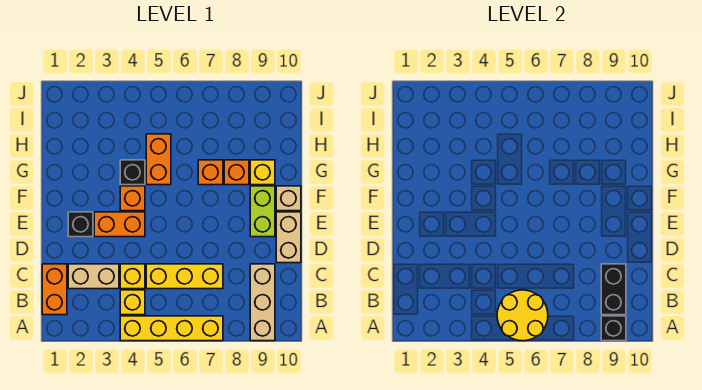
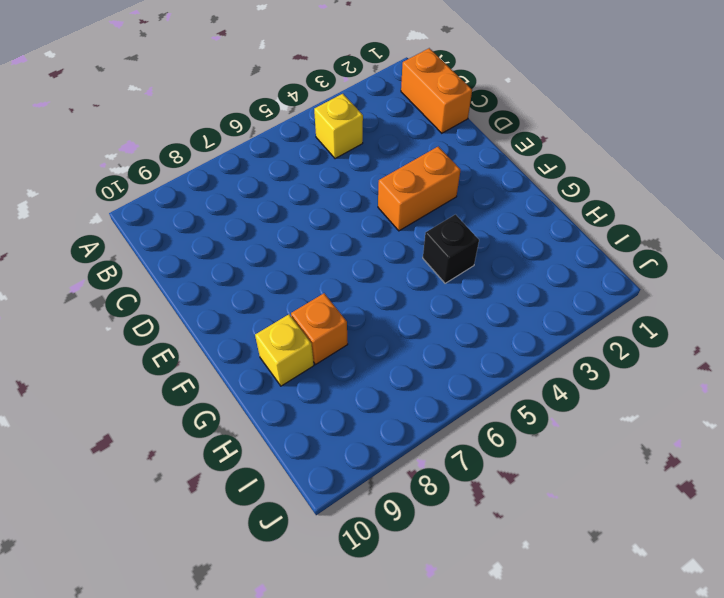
none -> yellow 1x4 brick [120,316,223,341]
none -> tan 1x3 brick [250,264,275,341]
none -> tan 1x2 brick [68,264,119,289]

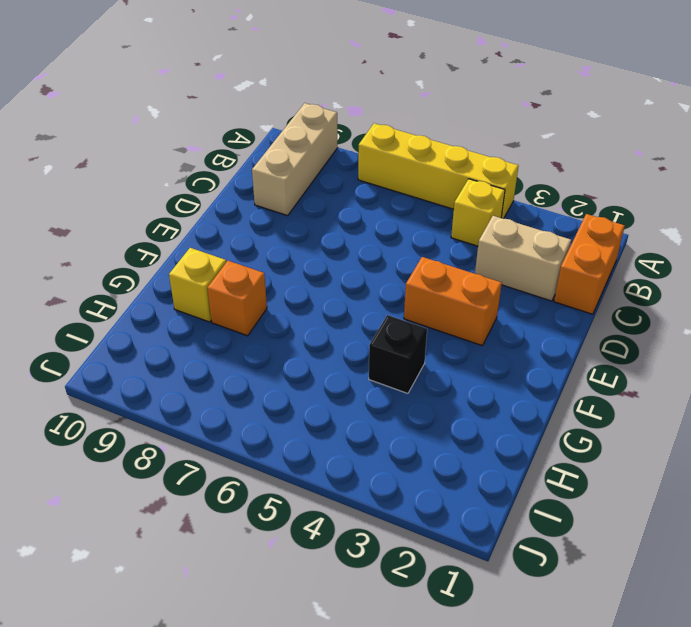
none -> yellow 1x1 brick [120,264,145,289]
none -> yellow 1x3 brick [146,264,223,289]
none -> tan 1x2 brick [276,212,301,263]

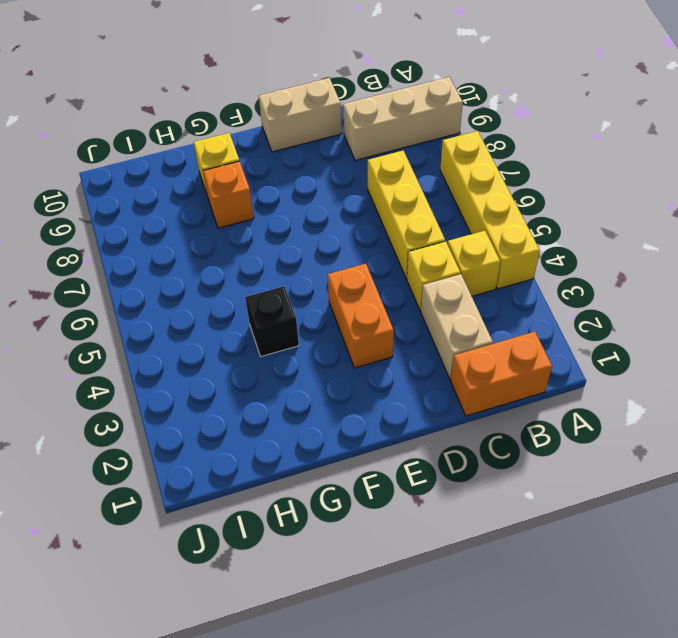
none -> black 1x1 brick [68,212,93,237]
none -> lime 1x2 brick [250,186,275,237]
none -> orange 1x1 brick [120,186,145,211]

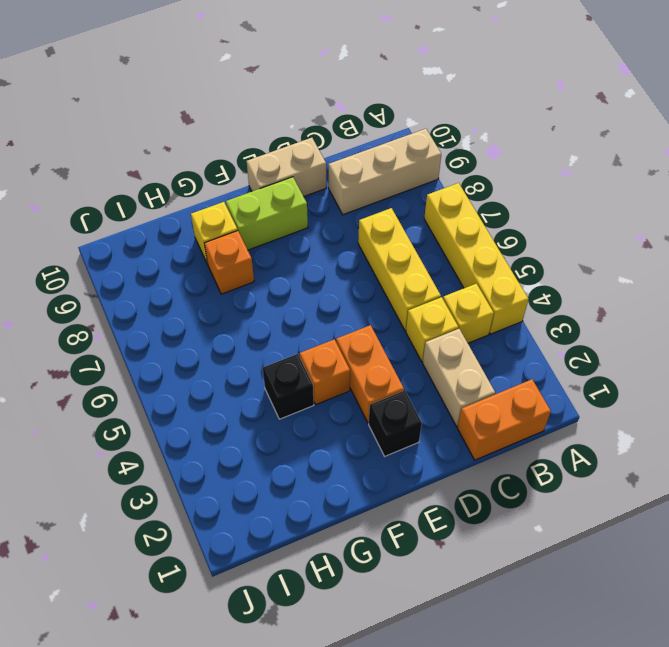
none -> tan 1x1 brick [276,186,301,211]
none -> orange 1x2 brick [146,134,171,185]
none -> orange 1x1 brick [198,160,223,185]

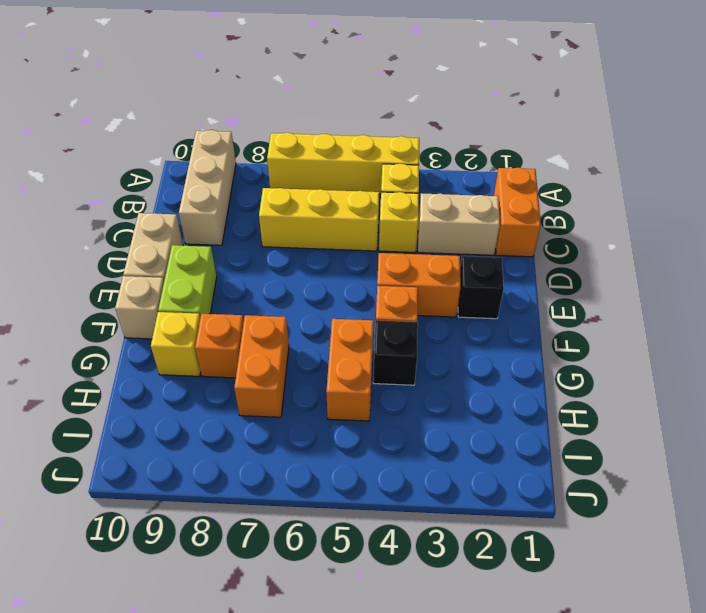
orange 1x2 brick [234,315,289,417] -> orange 1x1 brick [198,160,223,185]
none -> yellow 2x2 round brick [497,290,548,341]
none -> black 1x1 brick [601,316,626,341]
none -> black 1x2 brick [601,264,626,315]

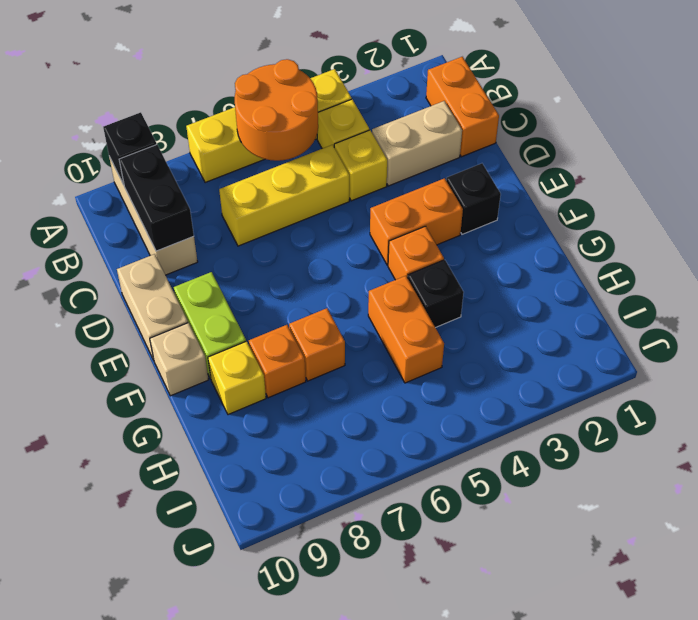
orange 2x2 round brick [235,59,318,161] -> yellow 2x2 round brick [497,290,548,341]

